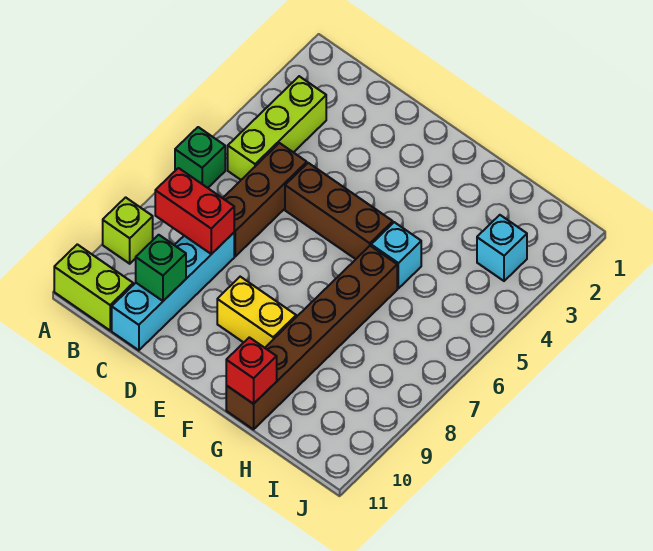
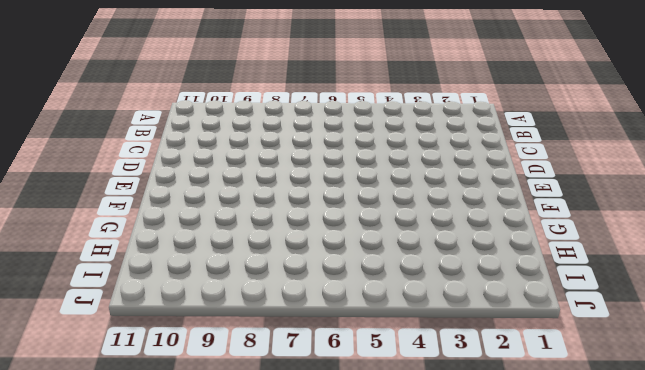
none -> green 1x1 brick [175,127,225,188]
none -> lime 1x1 brick [103,197,153,264]
none -> lime 1x2 brick [54,244,133,330]

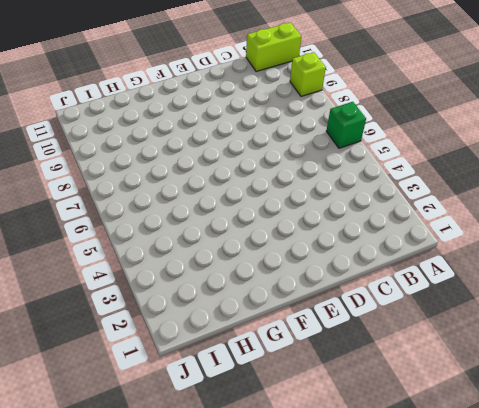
none -> lime 1x3 brick [228,76,326,180]
none -> brown 1x3 brick [223,143,307,256]
none -> cyan 1x4 brick [112,233,234,350]

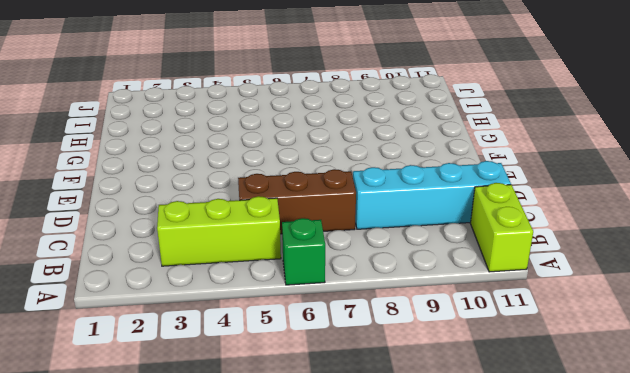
none -> lime 1x1 brick [103,197,153,264]
none -> brown 1x3 brick [285,163,393,259]
none -> yellow 1x2 brick [217,277,296,348]

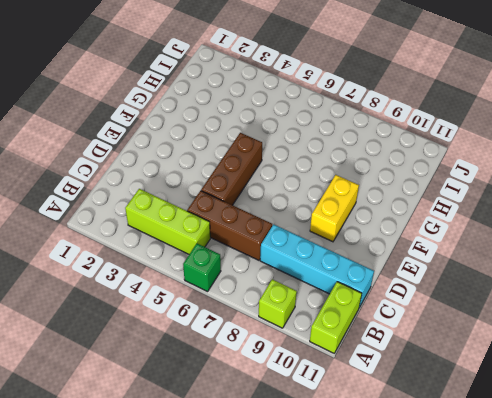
none -> cyan 1x1 brick [371,222,421,288]
none -> brown 1x6 brick [226,246,397,429]
none -> cyan 1x1 brick [477,215,527,281]

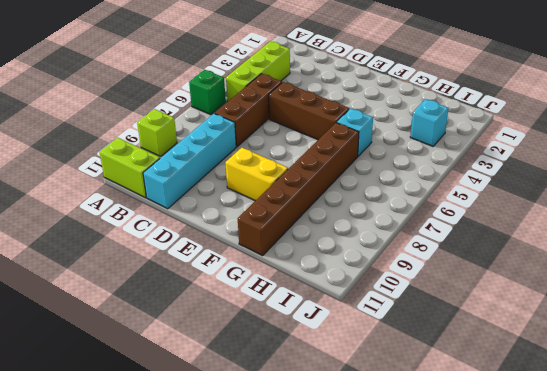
none -> red 1x2 brick [155,168,234,254]
none -> green 1x1 brick [136,235,186,301]
none -> red 1x1 brick [226,337,277,404]

